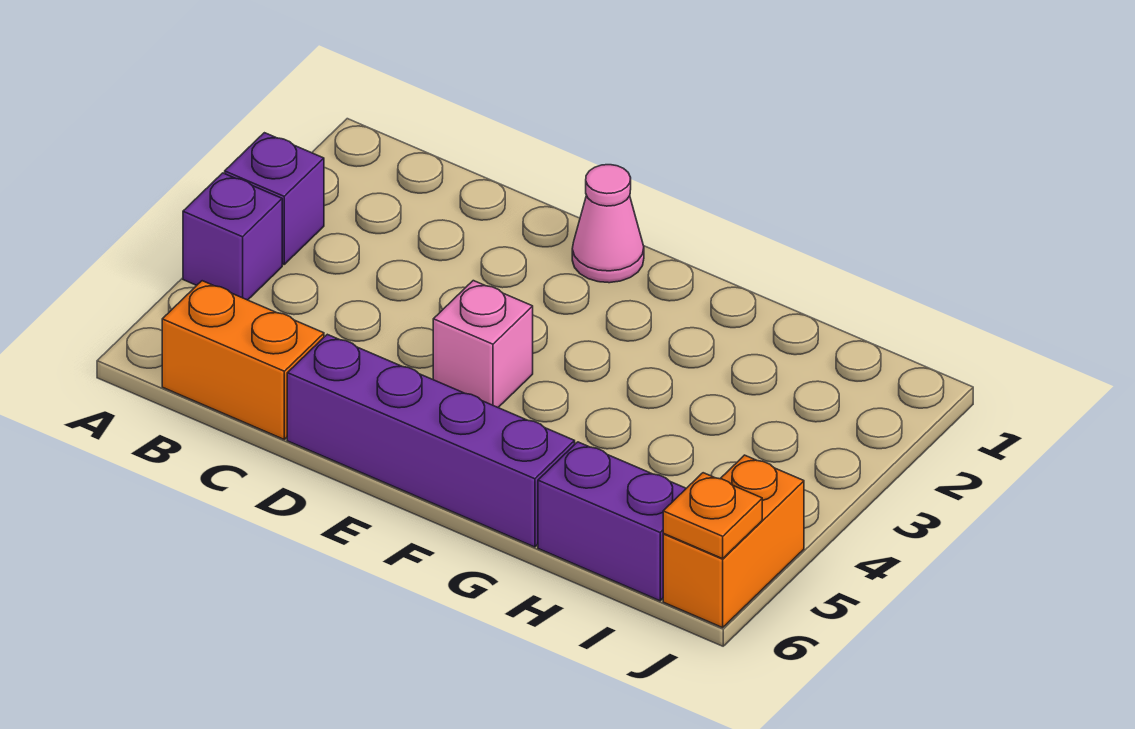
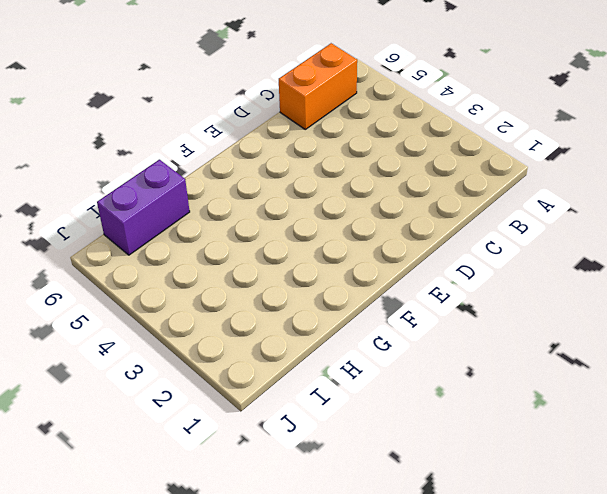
none -> purple 1x1 brick [225,133,324,264]
none -> purple 1x1 brick [183,173,282,300]

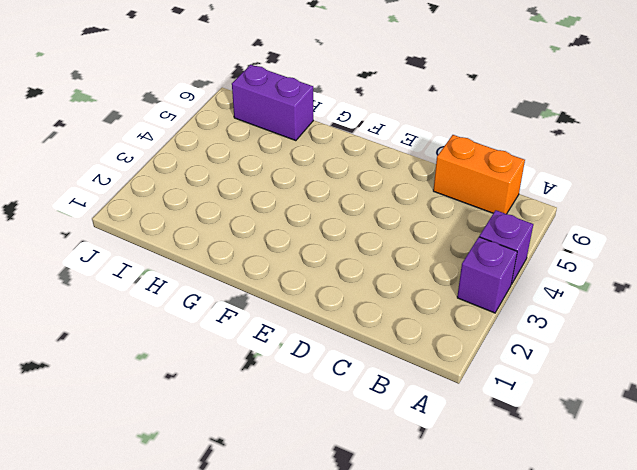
none -> purple 1x4 brick [287,334,575,547]
none -> pink 1x1 cone [572,165,644,283]

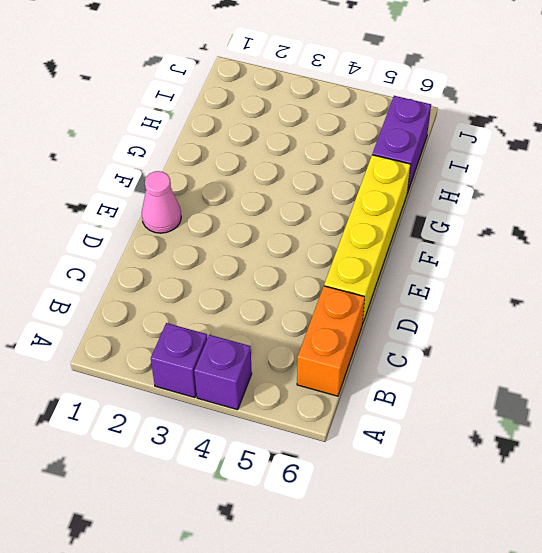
yellow 1x4 brick [324,155,411,324] -> purple 1x4 brick [287,334,575,547]
none -> pink 1x1 brick [433,281,533,407]
none -> orange 1x2 brick [663,455,804,628]

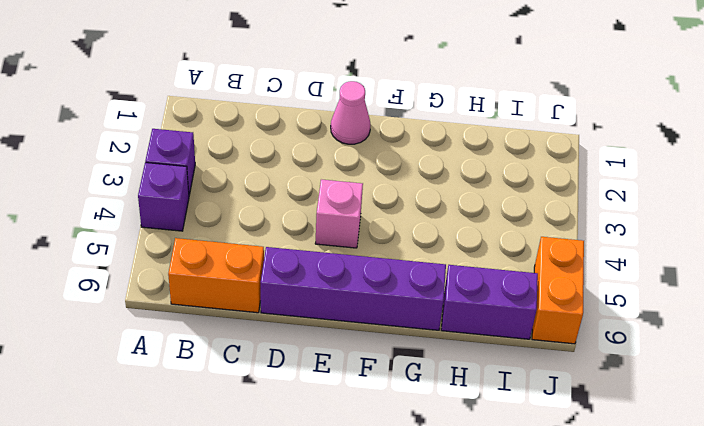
none -> orange 1x1 plate [663,473,762,559]

